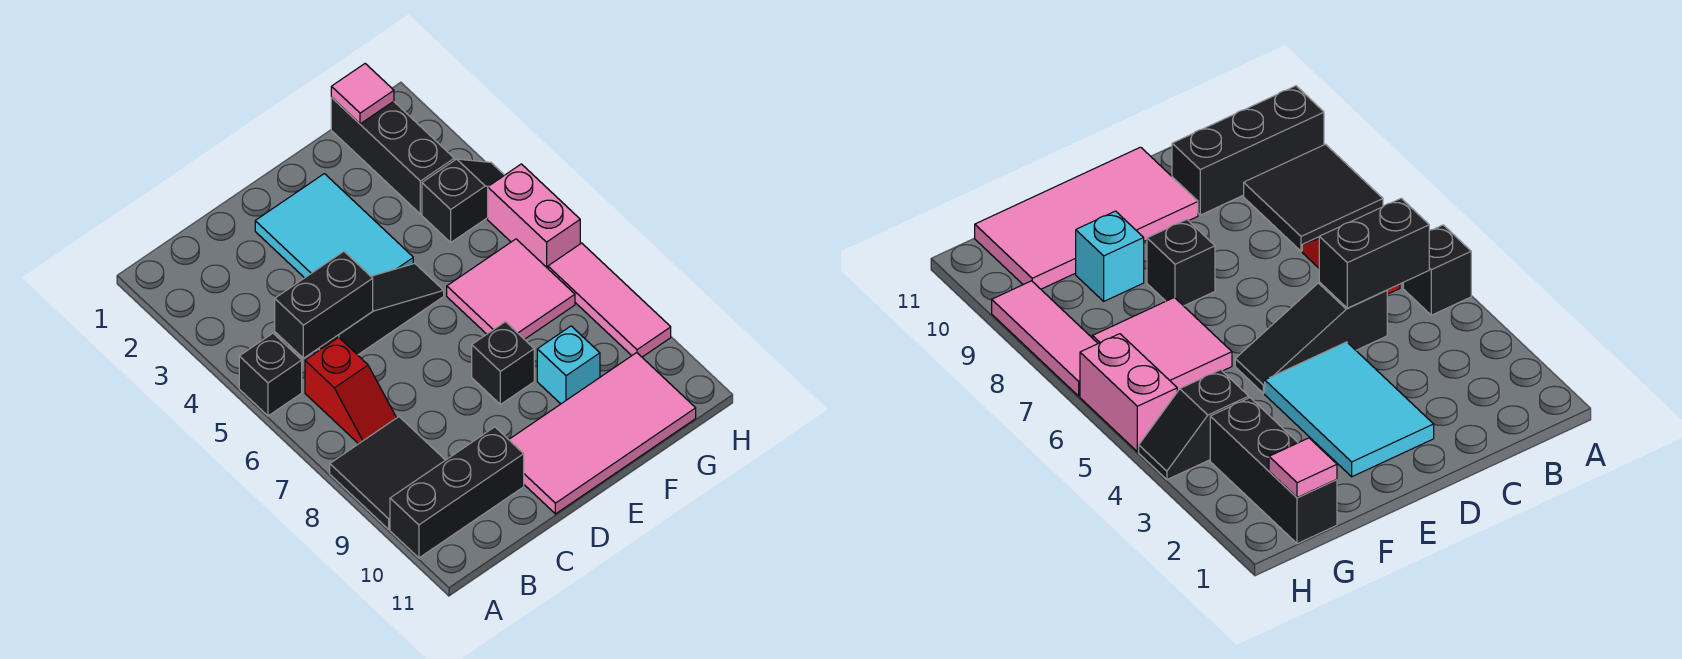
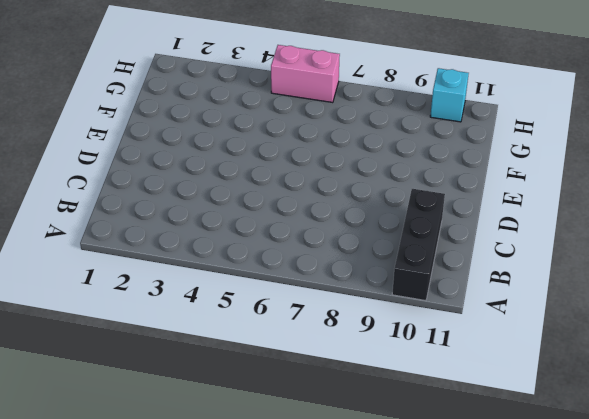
cyan 1x1 brick [430,68,469,122] -> cyan 1x1 brick moved to [537,326,600,404]
none -> black 1x1 brick [239,333,302,416]
none -> black 2x2 tile [330,417,445,529]
none -> red 1x2 slope [305,337,396,444]

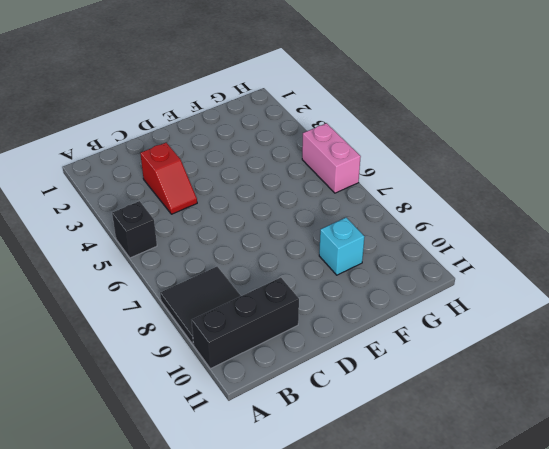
red 1x2 slope [140,143,197,214] -> red 1x2 slope moved to [305,337,396,444]
none -> black 1x3 slope [318,263,444,355]
none -> cyan 2x3 tile [255,174,413,278]
none -> pink 2x4 tile [509,353,696,514]

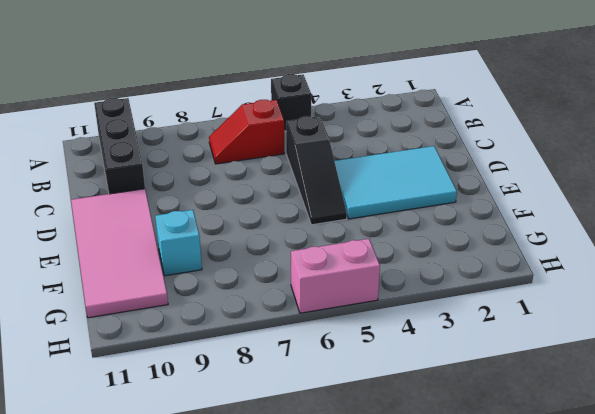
none -> black 2x2 tile [330,417,445,529]
none -> black 1x1 brick [472,322,534,404]
none -> pink 2x2 tile [447,239,575,339]

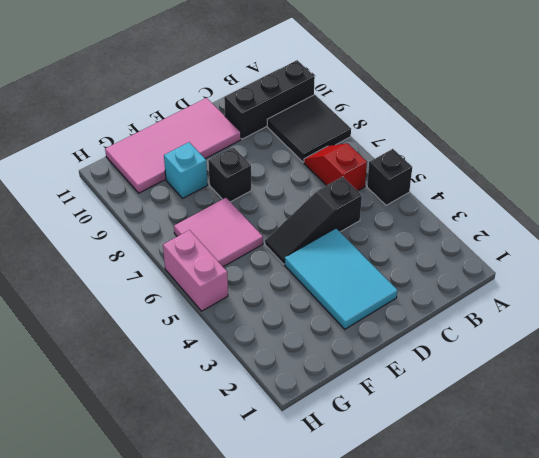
none -> black 1x3 brick [331,98,454,214]
none -> black 1x2 slope [422,159,504,242]
none -> pink 1x3 tile [548,243,671,357]

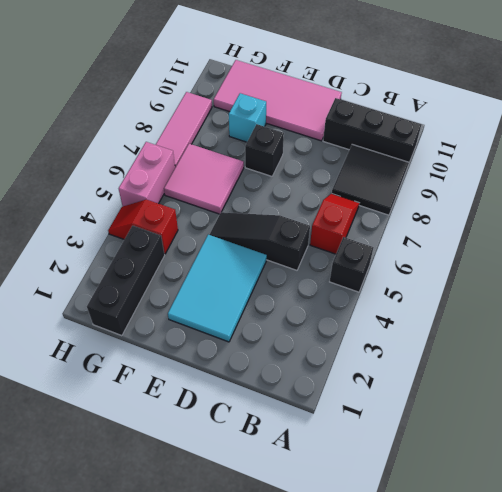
red 1x2 slope [108,200,178,254] -> black 1x2 slope [422,159,504,242]
none -> black 1x2 brick [275,252,373,358]
none -> pink 1x1 tile [331,64,394,124]

